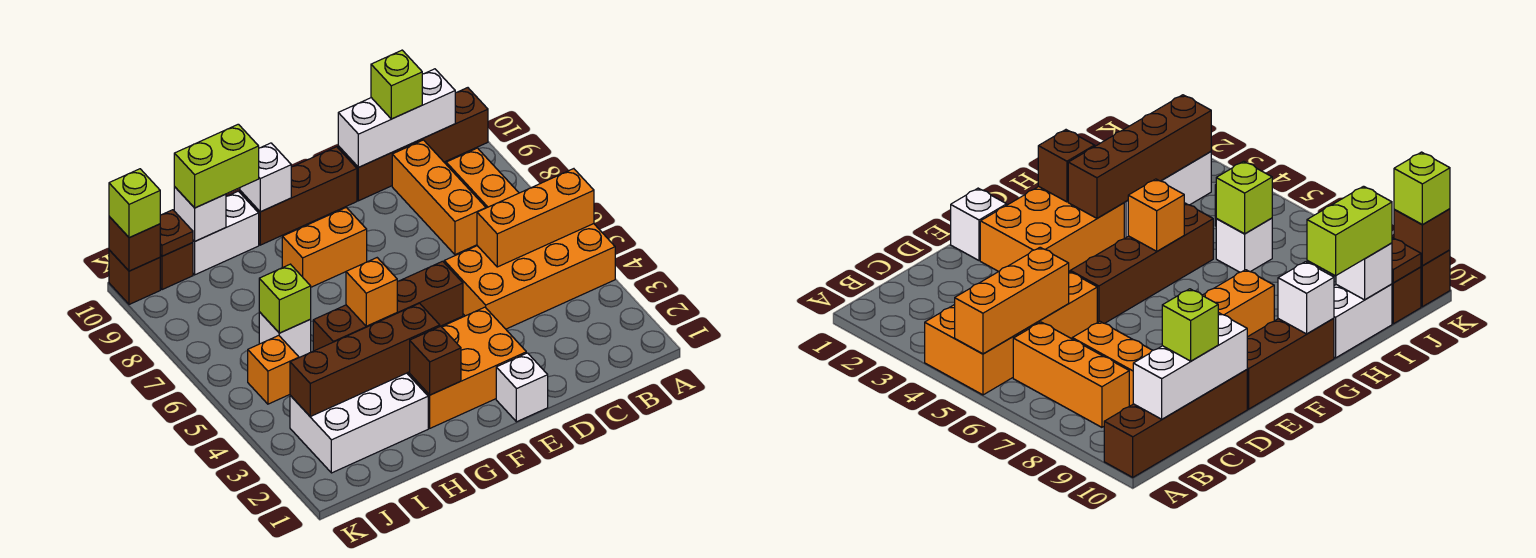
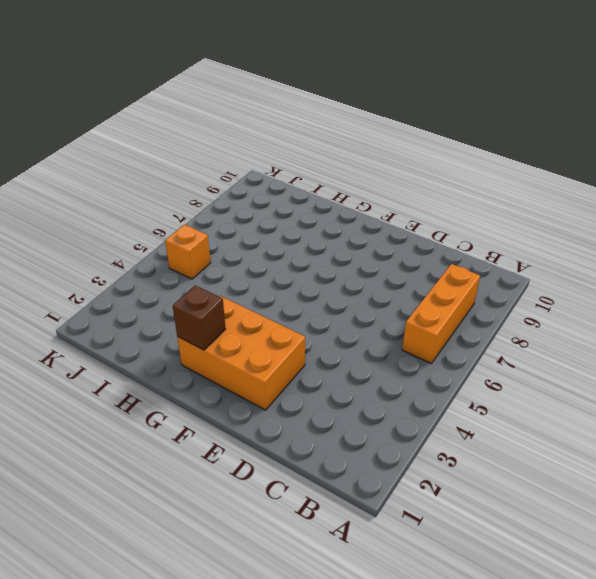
none -> orange 2x4 brick [444,224,615,329]
none -> brown 1x4 brick [338,88,488,201]
none -> orange 1x3 brick [392,140,486,255]

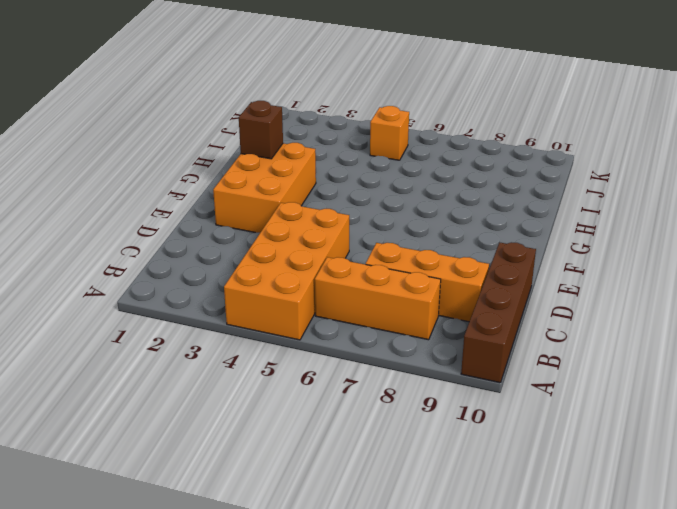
none -> white 1x1 brick [496,353,548,422]
none -> brown 1x4 brick [313,261,463,351]
none -> brown 1x3 brick [240,147,357,245]

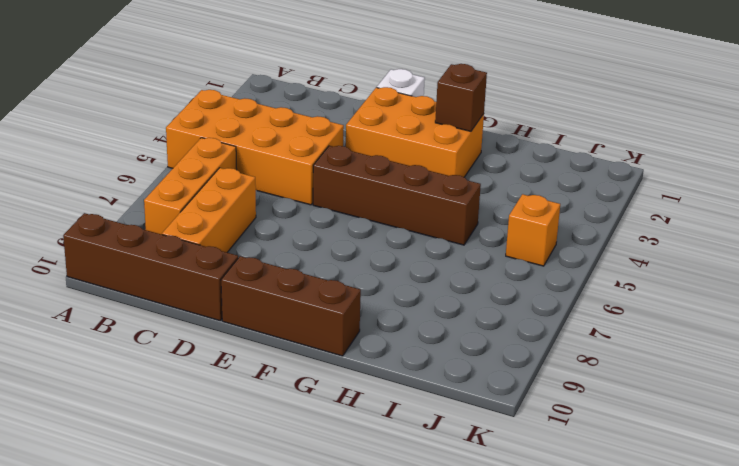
none -> orange 1x2 brick [282,207,367,287]
none -> white 2x3 brick [290,373,428,473]
none -> white 1x2 brick [193,191,259,275]

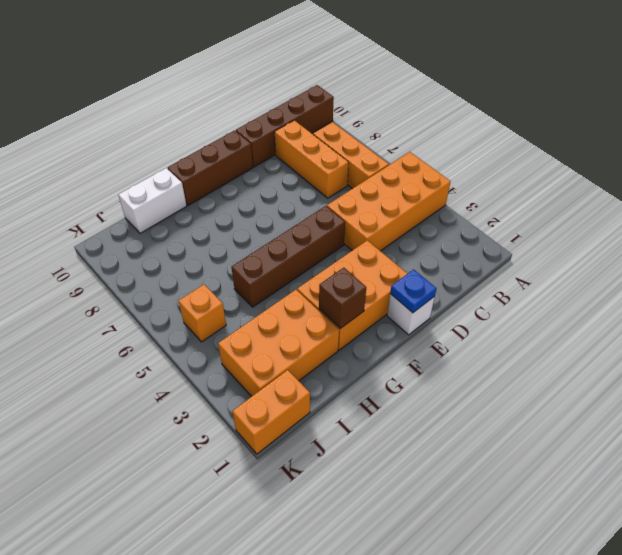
blue 1x1 plate [390,270,437,313] -> none
orange 2x3 brick [218,290,339,397] -> white 2x3 brick [290,373,428,473]
orange 1x2 brick [232,370,310,454] -> orange 1x2 brick moved to [282,207,367,287]
none -> white 1x1 brick [259,312,311,358]
none -> brown 1x1 brick [160,243,193,290]
none -> brown 1x1 brick [109,250,160,304]

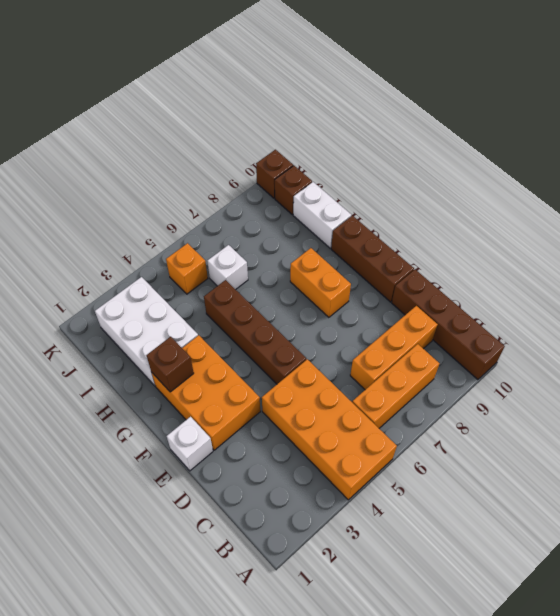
none -> orange 1x3 brick [477,169,594,267]
none -> white 1x3 brick [338,69,455,167]
none -> brown 1x4 brick [290,303,440,416]

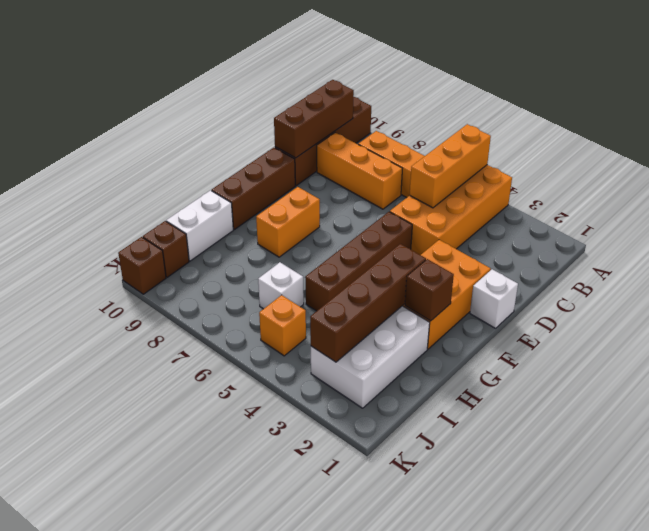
brown 1x3 brick [274,80,354,158] -> white 1x3 brick [338,69,455,167]
none -> orange 1x1 brick [346,258,397,326]
none -> white 1x1 brick [240,143,291,212]
none -> lime 1x1 brick [259,264,311,333]

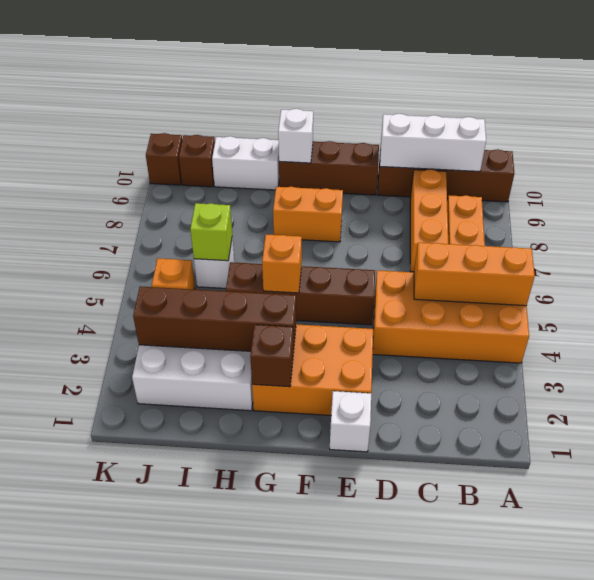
none -> white 1x1 brick [174,187,226,241]
none -> brown 1x1 plate [160,210,193,256]
none -> brown 1x1 brick [109,217,160,271]

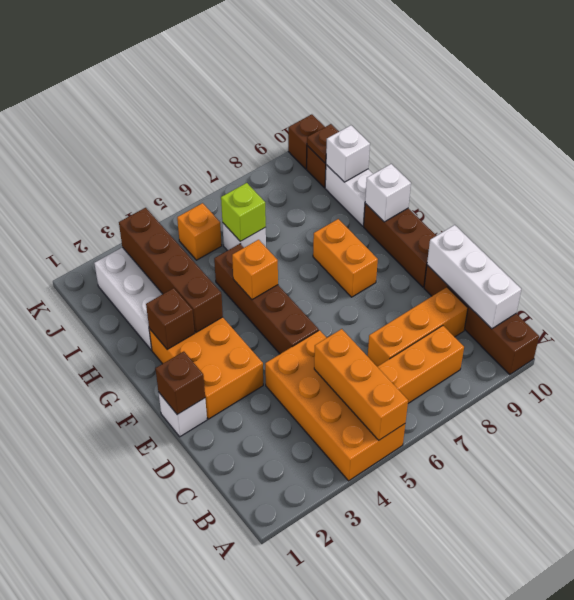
brown 1x1 brick [155,352,205,415] -> brown 1x1 brick moved to [109,217,160,271]
none -> lime 1x1 brick [371,50,422,119]
none -> lime 1x2 brick [174,124,259,208]
none -> lime 1x1 brick [109,169,160,238]

